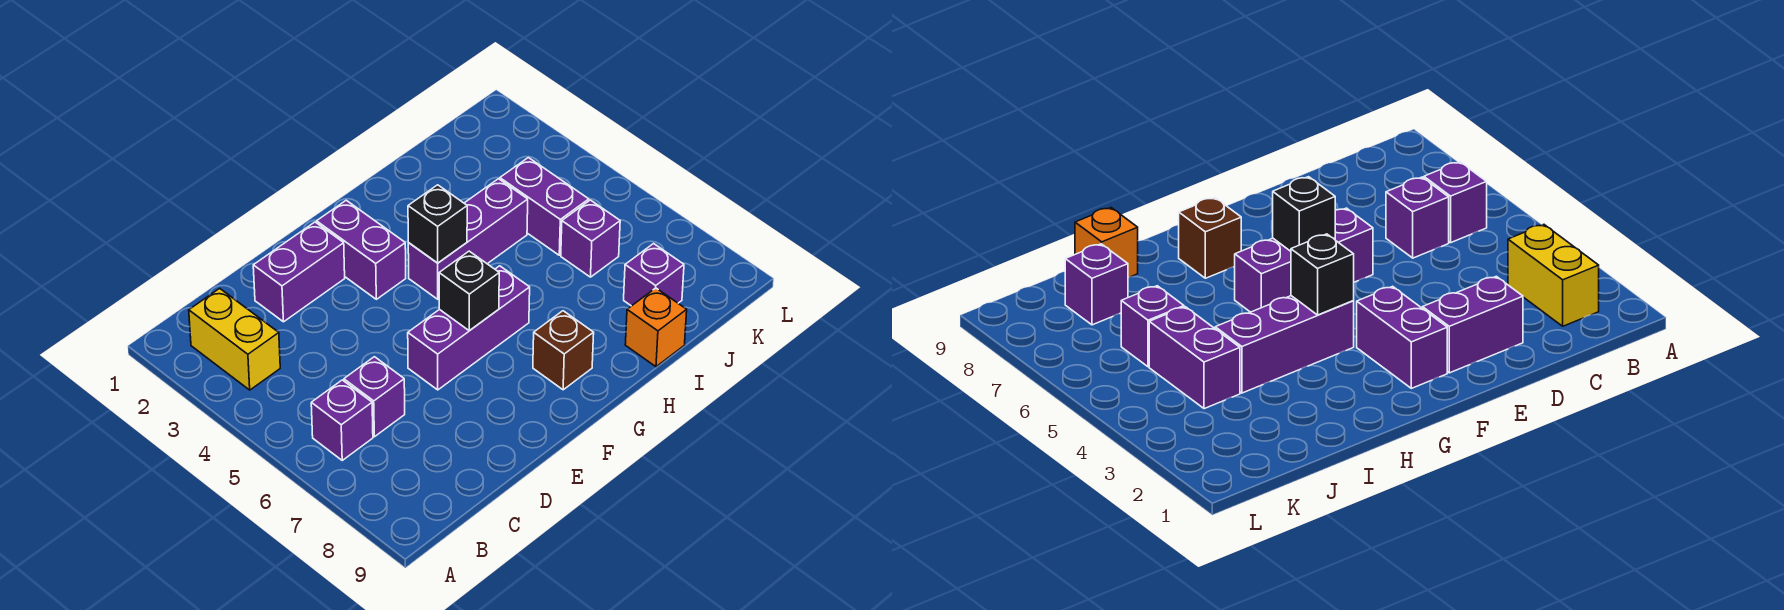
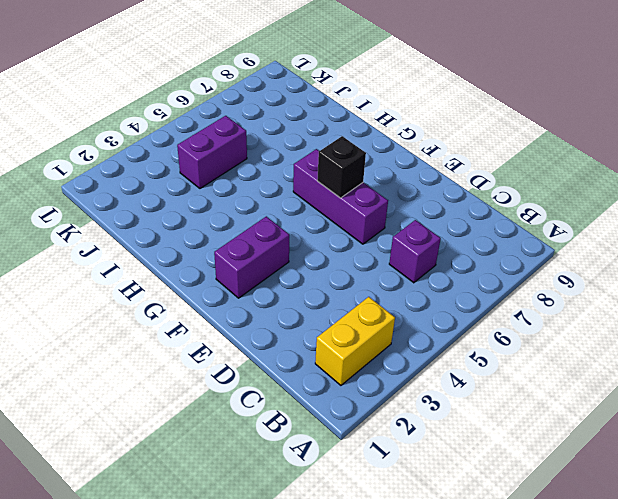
none -> purple 1x1 brick [311,380,373,460]
none -> purple 1x2 brick [253,222,345,322]
none -> purple 1x3 brick [408,179,528,299]

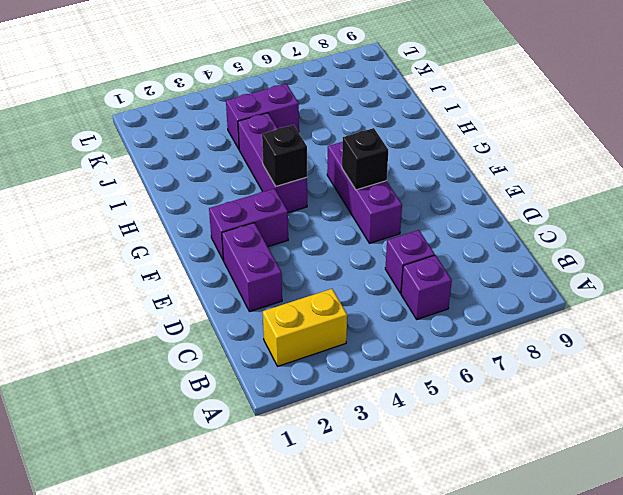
none -> brown 1x1 brick [533,311,594,390]
none -> orange 1x1 brick [625,288,687,367]
none -> purple 1x1 brick [561,200,620,277]

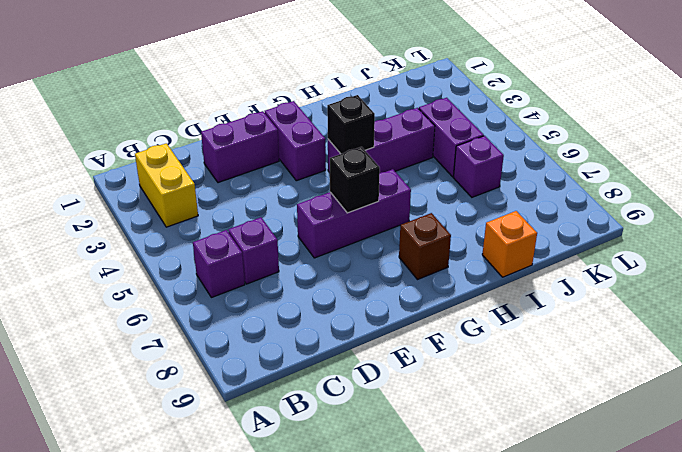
none -> purple 1x1 brick [624,244,684,306]

